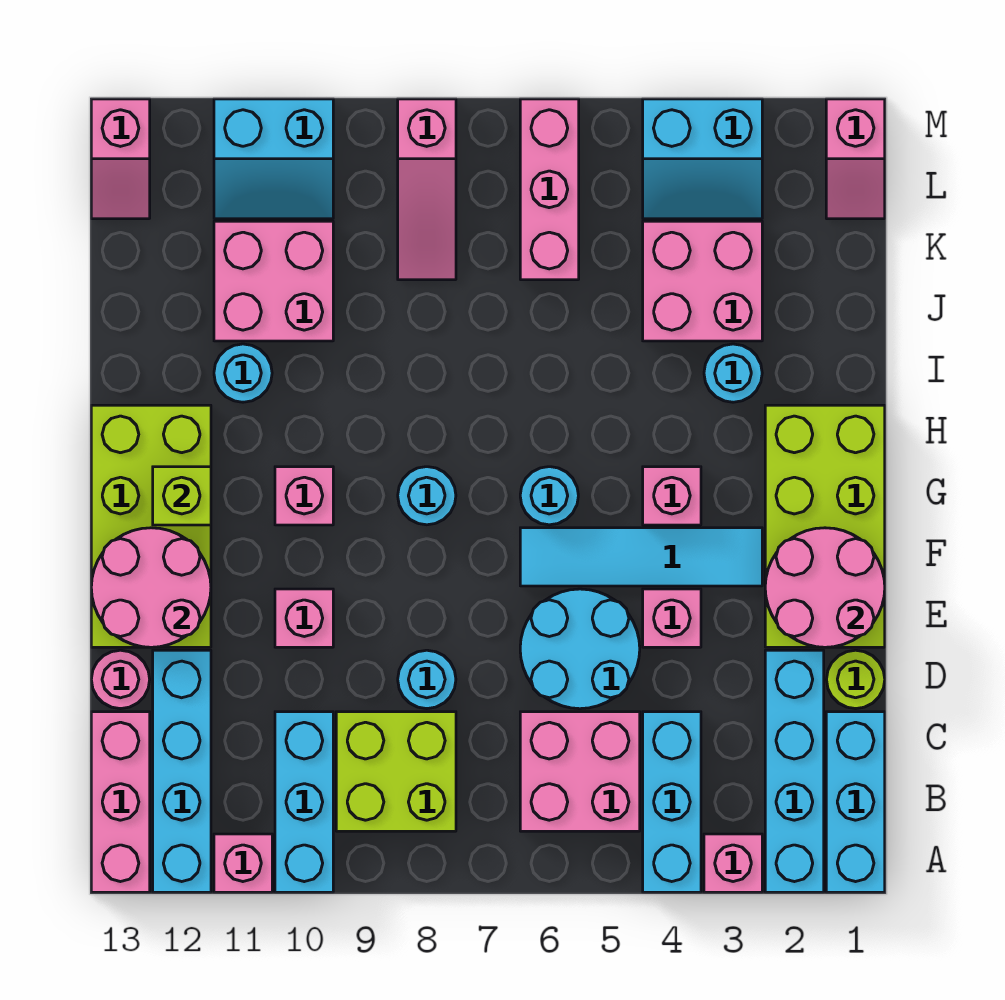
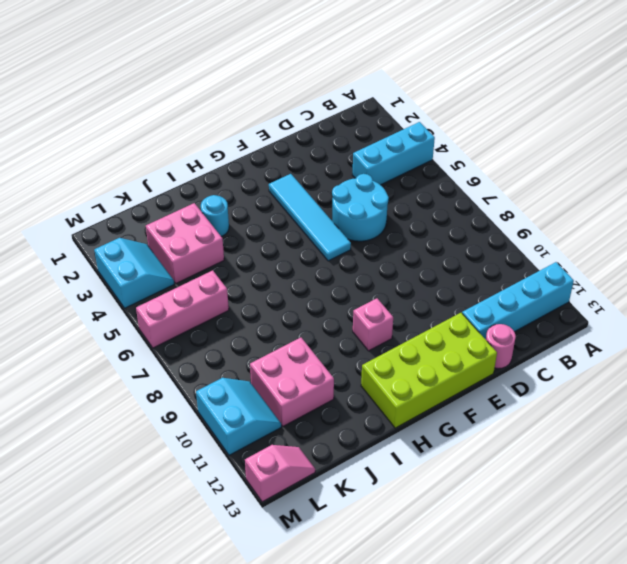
none -> cyan 1x3 brick [826,712,885,892]
none -> cyan 1x4 brick [765,650,824,892]
none -> pink 1x1 brick [704,834,762,892]
none -> cyan 1x3 brick [275,712,333,892]

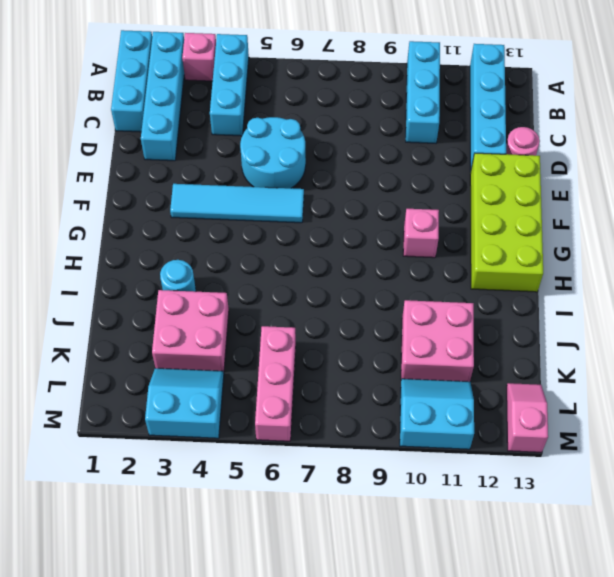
none -> pink 1x1 brick [214,834,272,892]
none -> pink 1x3 brick [91,712,150,892]
none -> pink 2x2 brick [520,712,640,831]
none -> lime 2x2 brick [336,712,456,831]

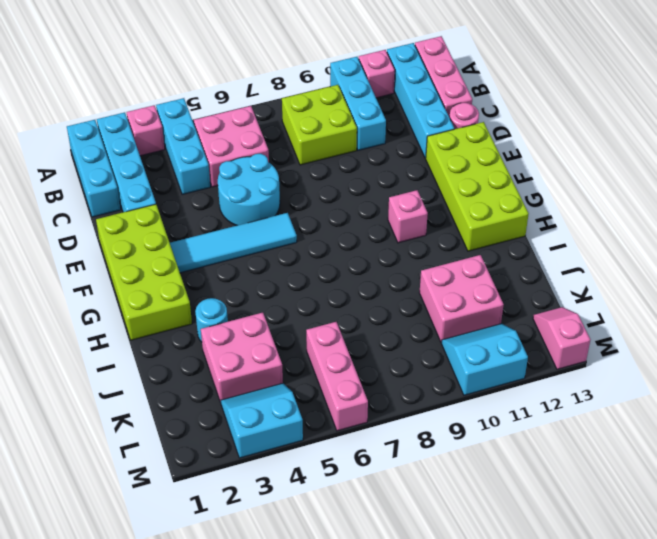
none -> lime 1x1 round brick [827,650,885,709]
none -> cyan 1x1 round brick [398,650,456,709]
none -> pink 1x1 brick [643,589,701,647]
none -> pink 1x1 brick [275,589,333,647]

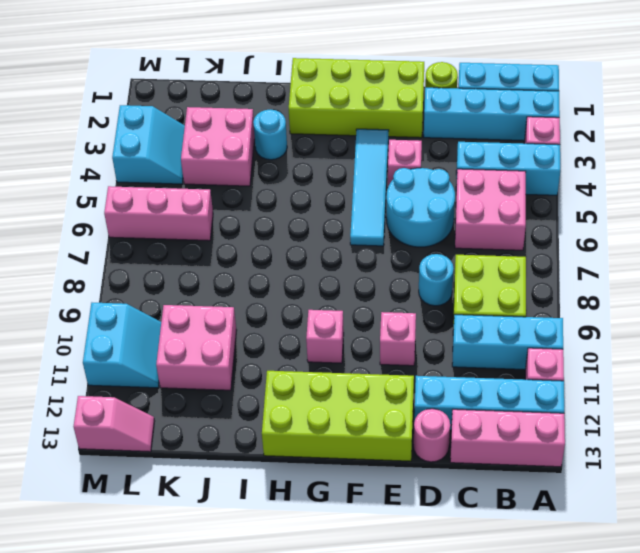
none -> pink 1x1 brick [643,467,701,525]
none -> cyan 1x1 round brick [520,467,578,525]
none -> cyan 1x1 round brick [398,467,456,525]
none -> cyan 1x1 round brick [214,344,272,402]

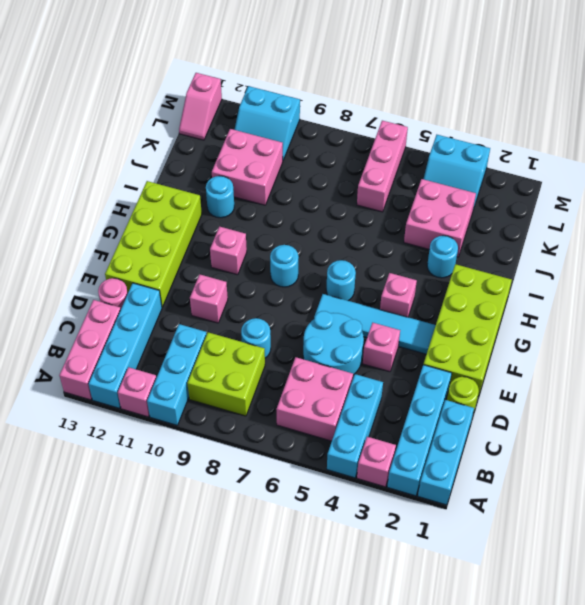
none -> pink 1x3 slope [398,99,456,280]
none -> pink 1x2 slope [826,99,885,219]
none -> pink 2x2 round brick [765,528,885,647]
none -> pink 2x2 round brick [91,528,211,647]

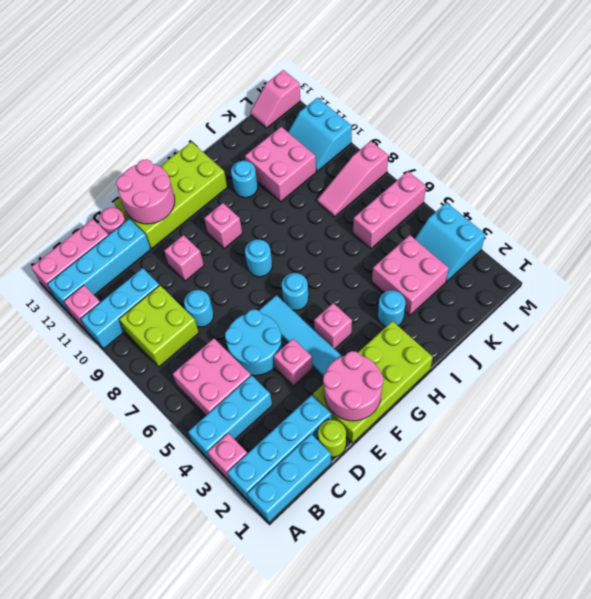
none -> pink 1x2 slope [826,99,885,219]
none -> lime 1x1 brick [153,467,211,525]

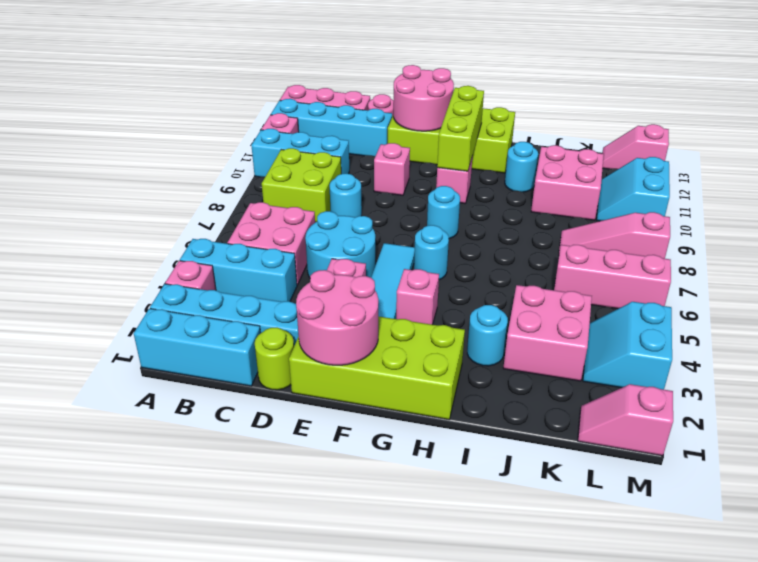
lime 1x3 brick [437,86,484,171] -> lime 1x1 brick [153,467,211,525]

